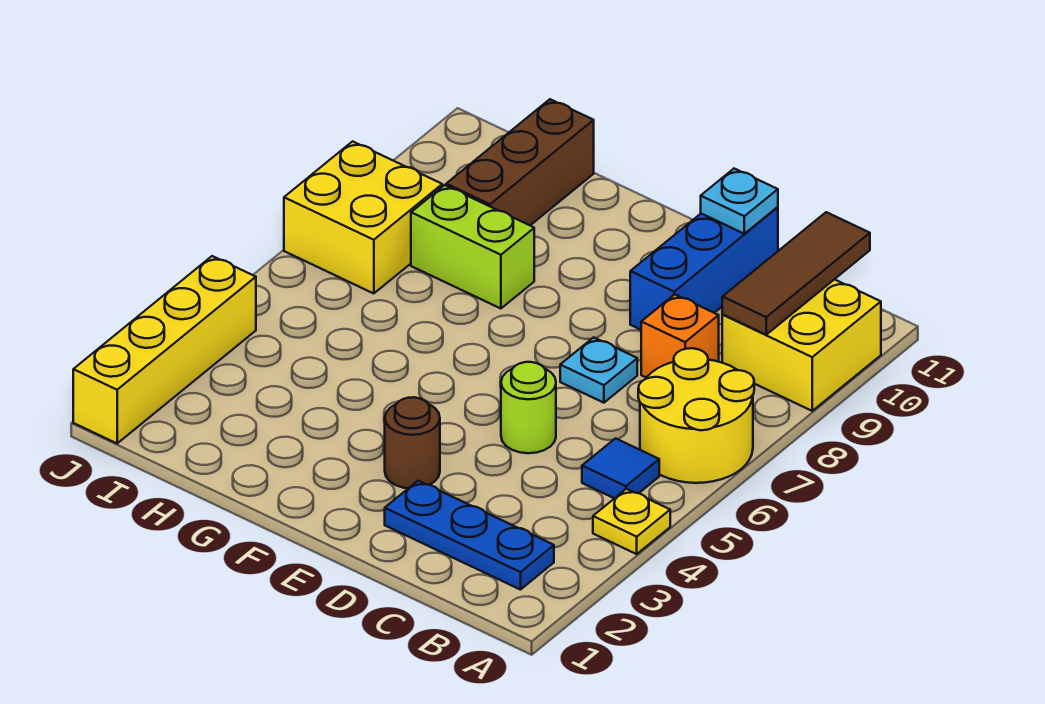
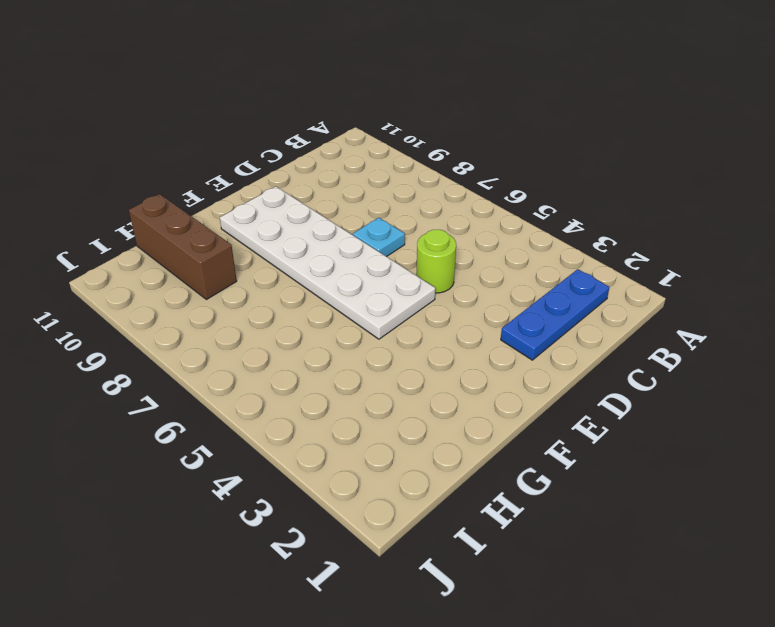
white 2x6 plate [220,186,436,339] -> none
none -> yellow 1x1 plate [593,489,670,554]
none -> yellow 2x2 round brick [638,348,754,483]
none -> yellow 2x2 brick [722,279,881,411]

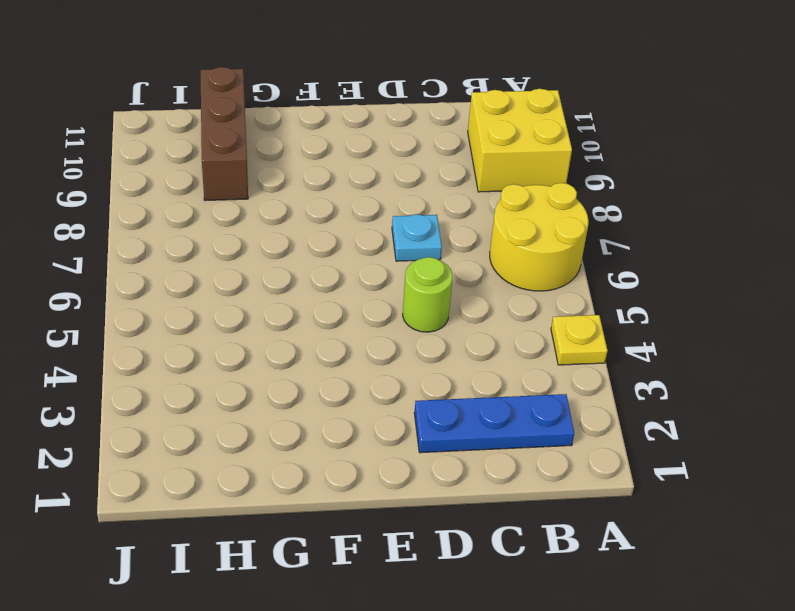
none -> blue 1x1 tile [582,438,659,498]
none -> orange 1x1 brick [641,294,719,377]
none -> blue 1x3 brick [630,207,778,330]

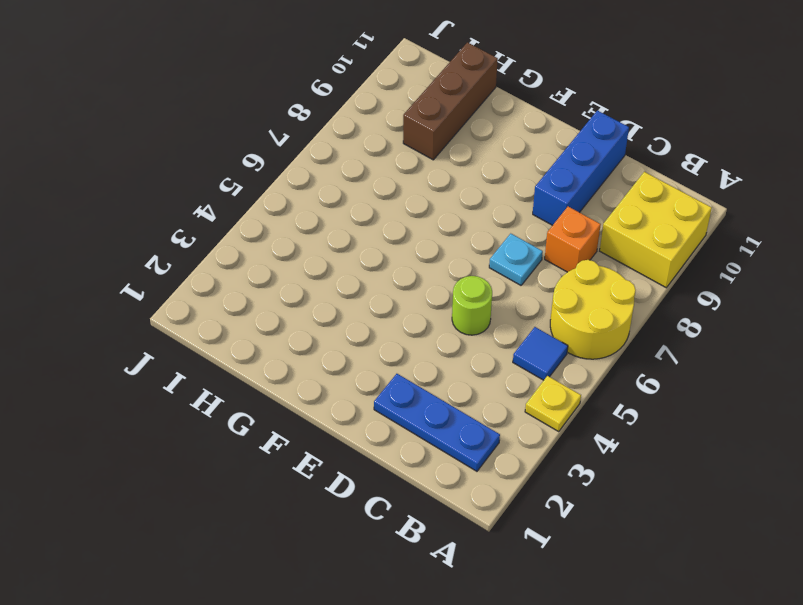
none -> brown 1x1 round brick [385,397,440,488]
none -> lime 1x2 brick [411,185,534,309]
none -> yellow 2x2 brick [284,141,442,294]

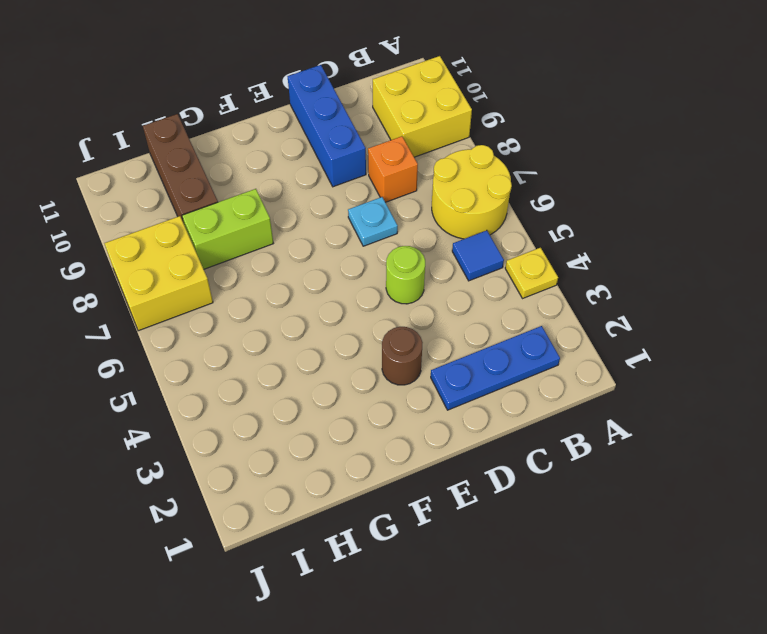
none -> yellow 1x4 brick [73,256,256,443]
none -> brown 1x3 tile [722,212,870,335]
none -> cyan 1x1 plate [701,169,778,234]

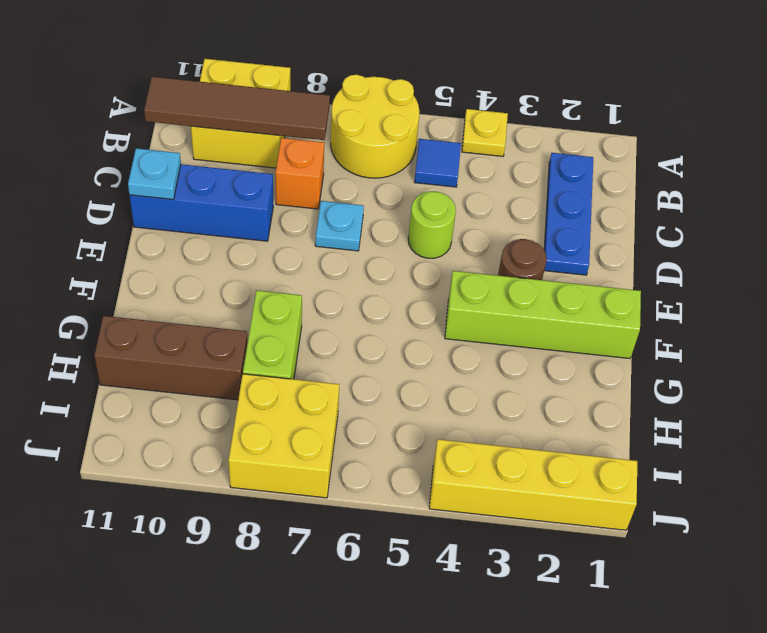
brown 1x4 tile [144,77,330,140] -> brown 1x3 tile [722,212,870,335]
lime 1x4 brick [445,271,641,358] -> none

